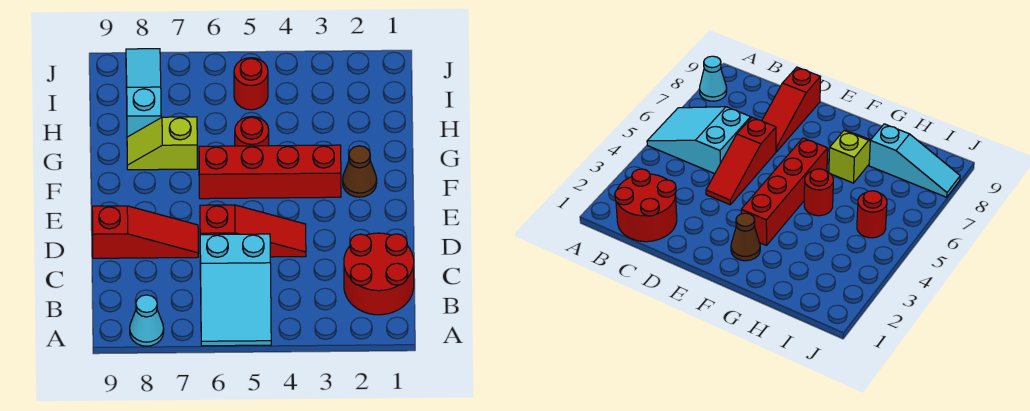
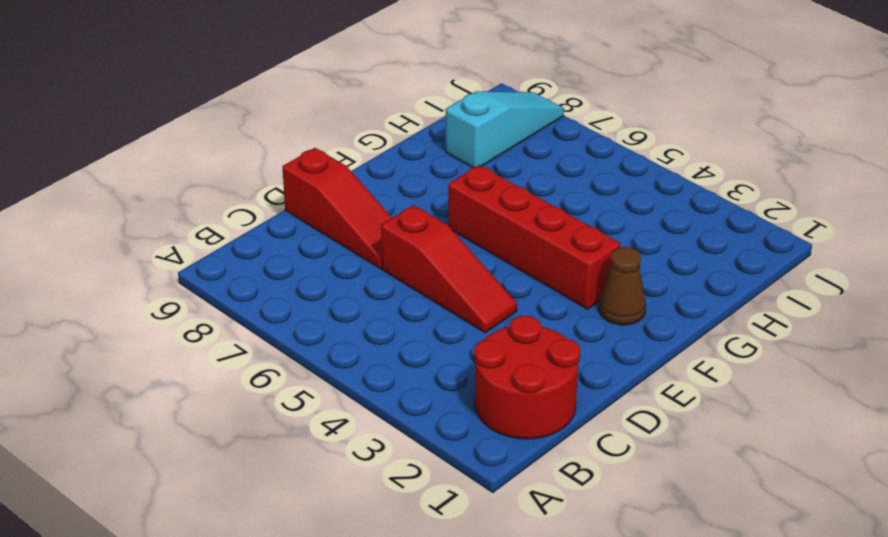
none -> cyan 2x3 slope [200,234,271,346]
none -> cyan 1x1 cone [130,295,164,346]

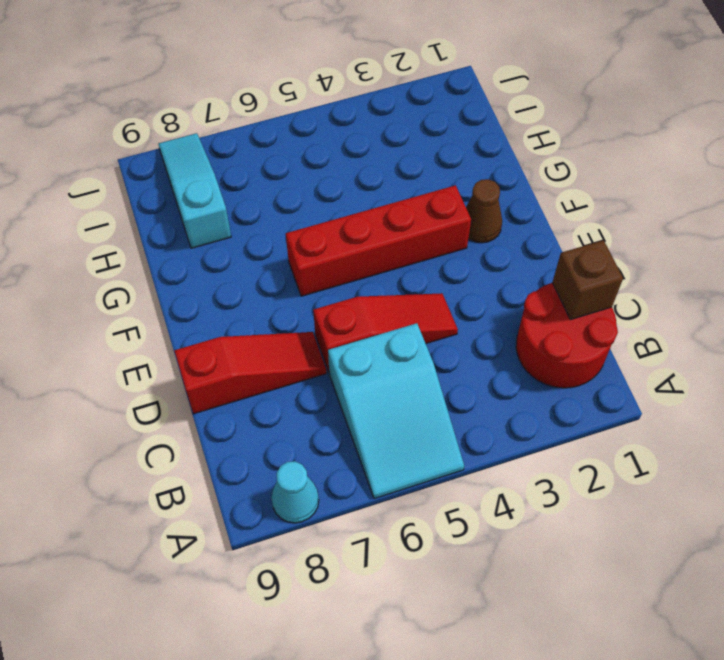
brown 1x1 brick [552,240,623,320] -> none
none -> red 1x1 round brick [235,116,269,146]
none -> lime 1x2 slope [127,117,197,170]

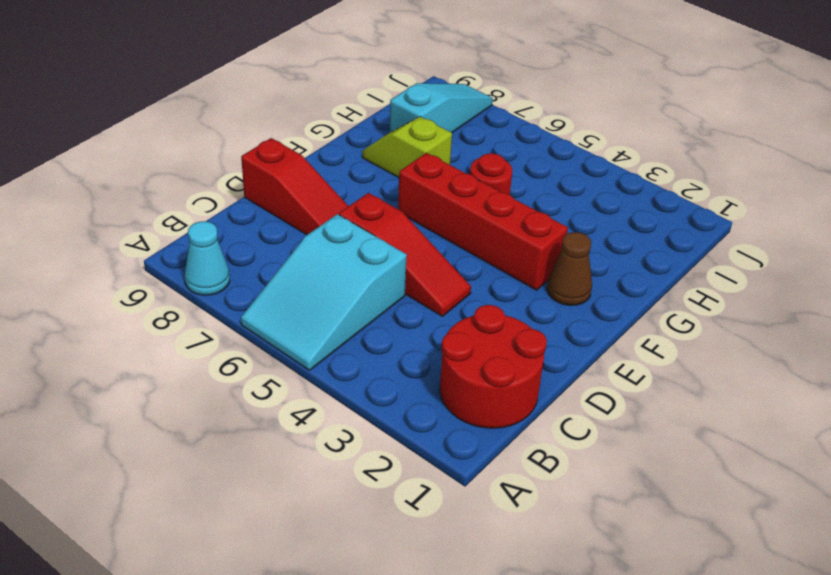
none -> red 1x1 round brick [234,58,268,110]

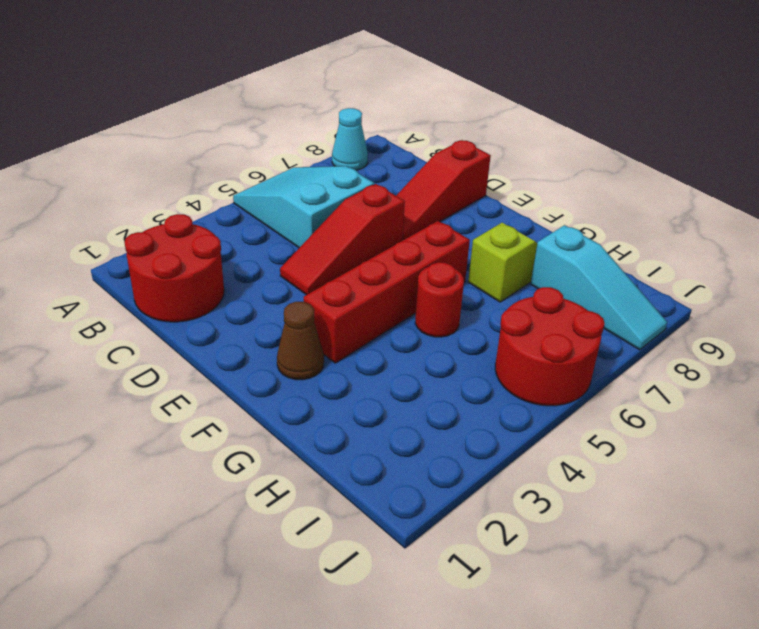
red 2x2 round brick [495,287,605,406] -> red 1x1 round brick [234,58,268,110]

